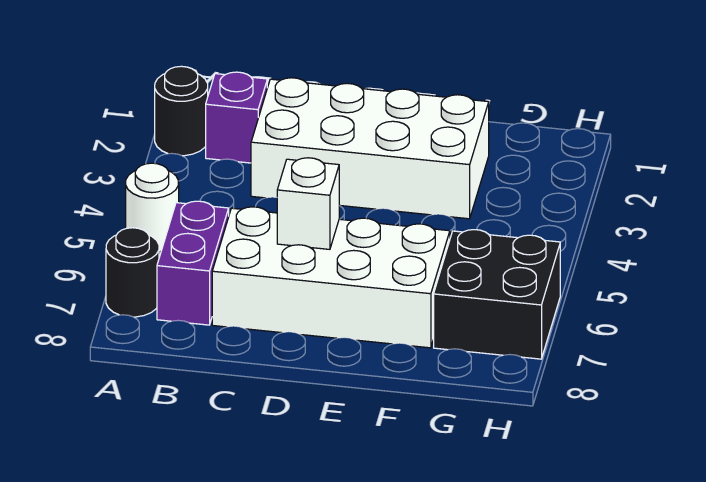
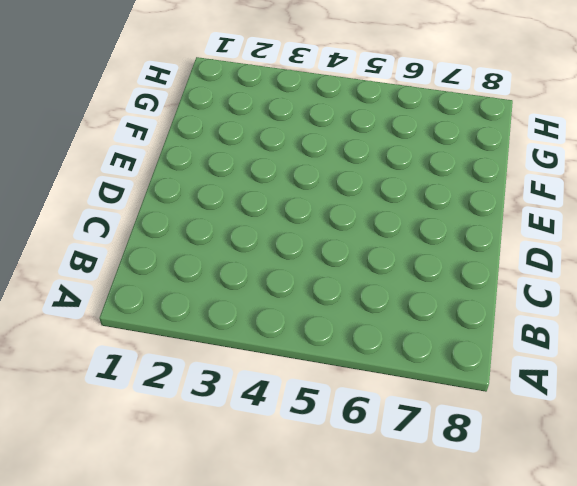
none -> black 1x1 round brick [155,66,208,156]
none -> white 1x1 round brick [126,163,179,252]

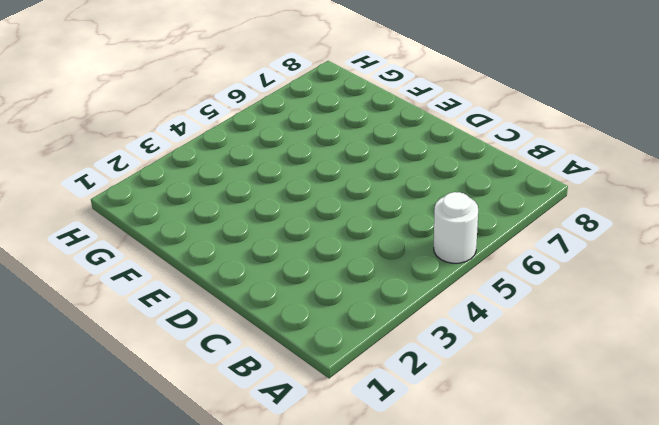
none -> black 1x1 round brick [155,66,208,156]
none -> black 1x1 round brick [106,228,159,317]

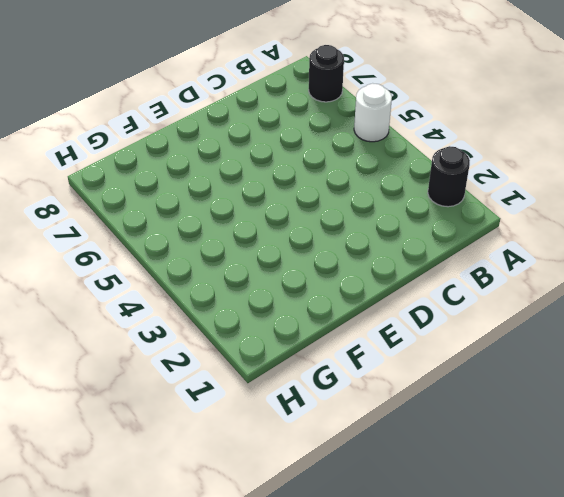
none -> purple 1x1 brick [206,72,267,163]
none -> purple 1x2 brick [157,201,229,325]

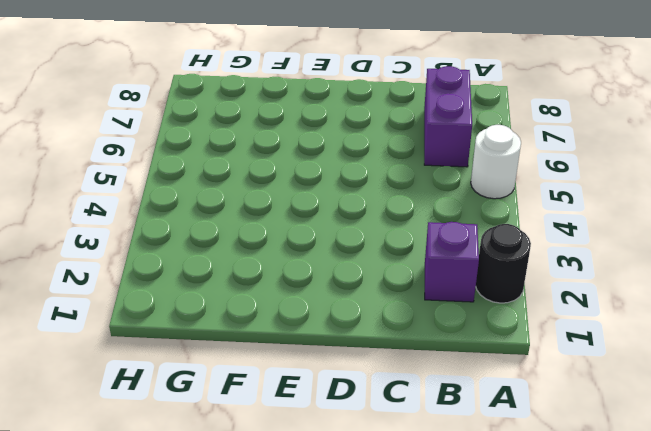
none -> black 1x1 round brick [106,228,159,317]
none -> white 2x4 brick [251,78,489,219]

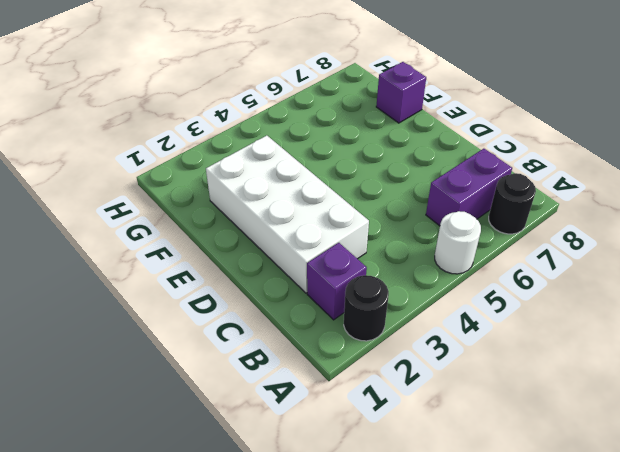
purple 1x1 brick [376,62,426,123] -> none
none -> white 2x4 brick [212,207,450,348]
none -> black 2x2 brick [434,230,560,359]

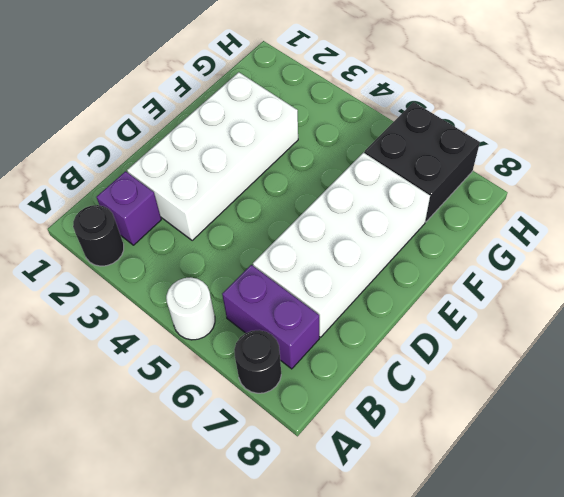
none -> white 1x1 brick [277,158,339,249]

